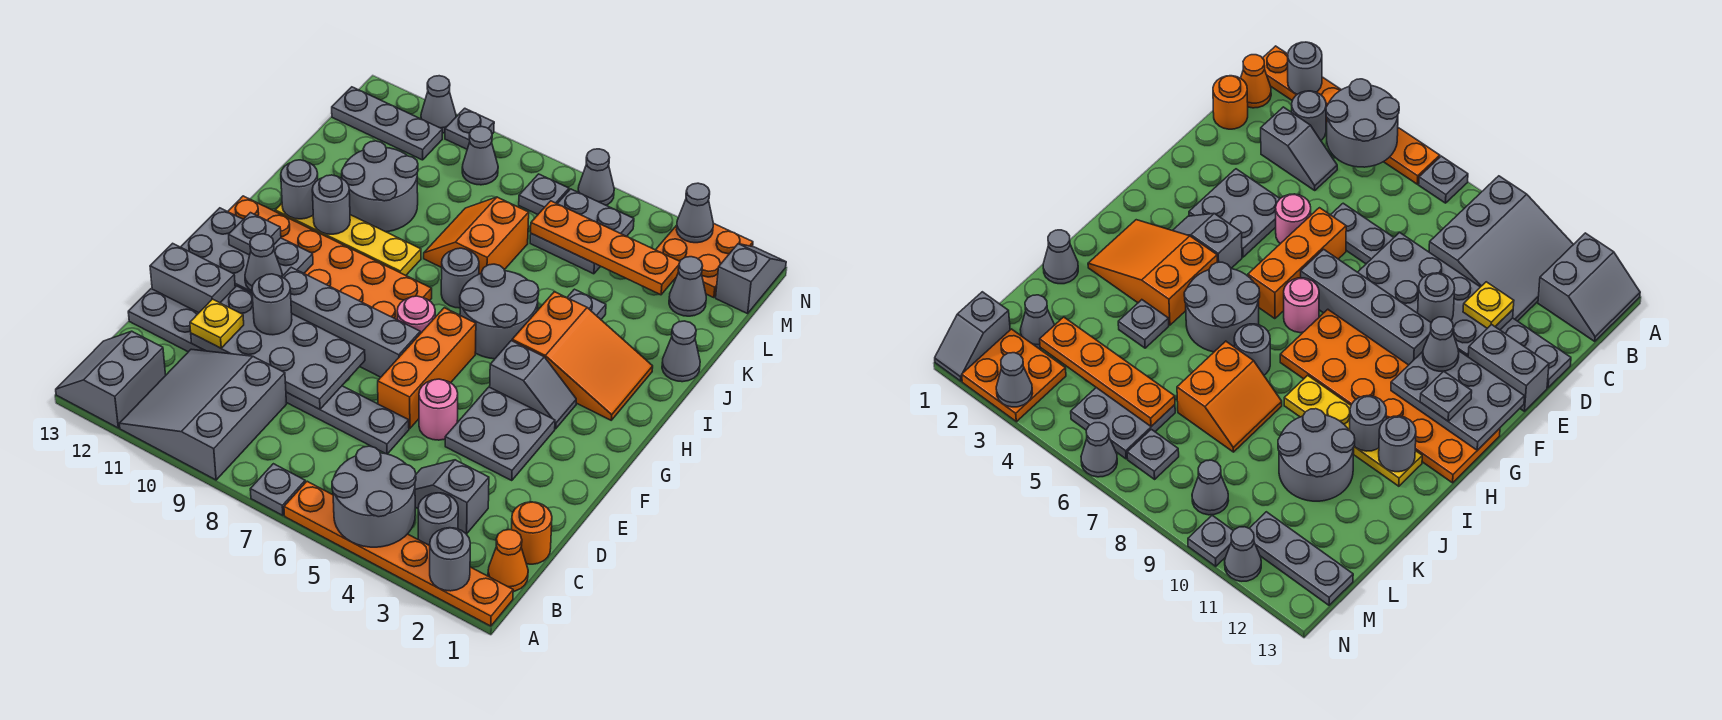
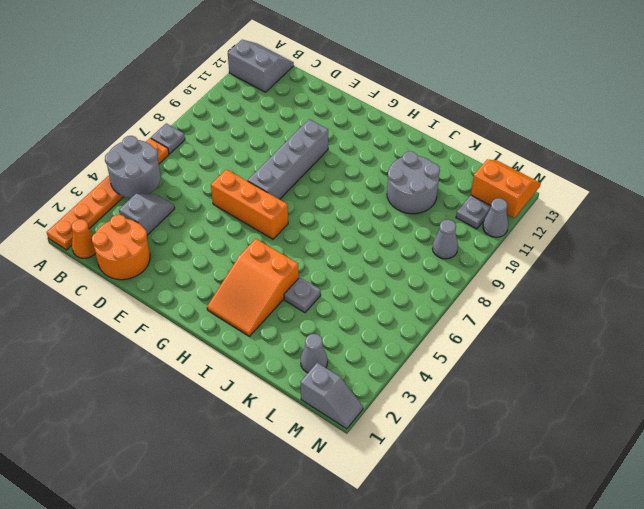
orange 2x2 round brick [92,215,150,280] -> orange 1x1 round brick [512,502,552,564]
orange 2x2 slope [471,159,541,218] -> orange 2x2 slope moved to [424,197,529,274]
none -> grey 3x3 slope [119,349,287,480]
none -> grey 1x1 round brick [418,493,458,546]
none -> grey 1x8 plate [128,289,409,454]
none -> grey 2x2 plate [445,387,555,481]

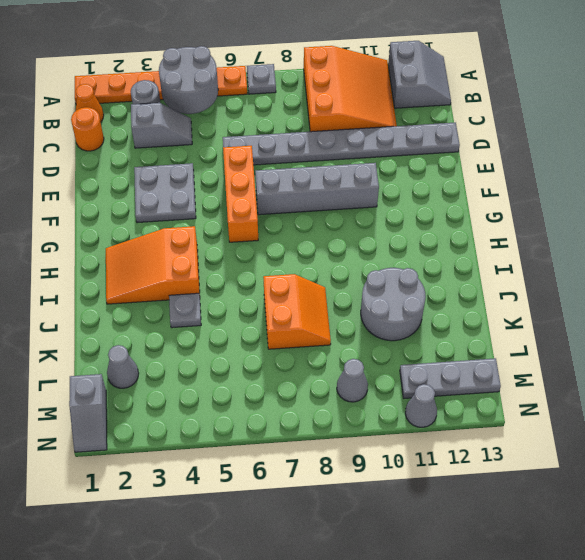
orange 3x3 slope [304,46,397,132] -> grey 3x3 slope [119,349,287,480]
none -> pink 1x1 round brick [419,379,458,440]
none -> grey 1x2 brick [150,243,235,313]
none -> grey 1x2 slope [490,341,576,429]
none -> pink 1x1 round brick [397,296,435,334]

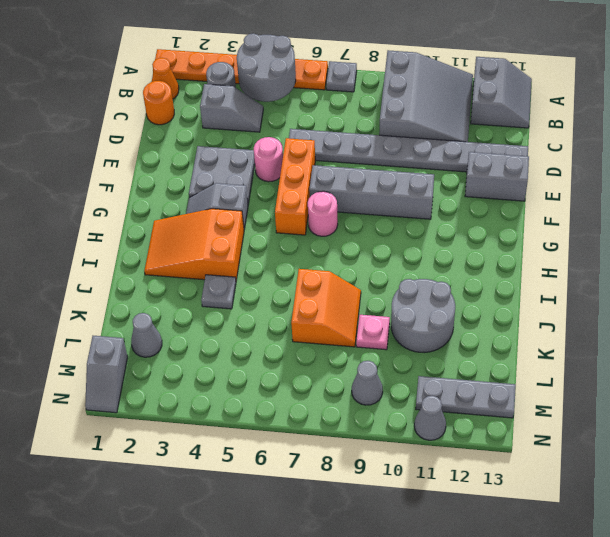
pink 1x1 plate [356,315,390,350] -> none
none -> orange 2x6 plate [228,196,432,319]
none -> grey 2x2 round brick [460,264,539,359]
none -> grey 1x1 round brick [441,248,479,308]
none -> yellow 1x4 plate [275,204,421,275]

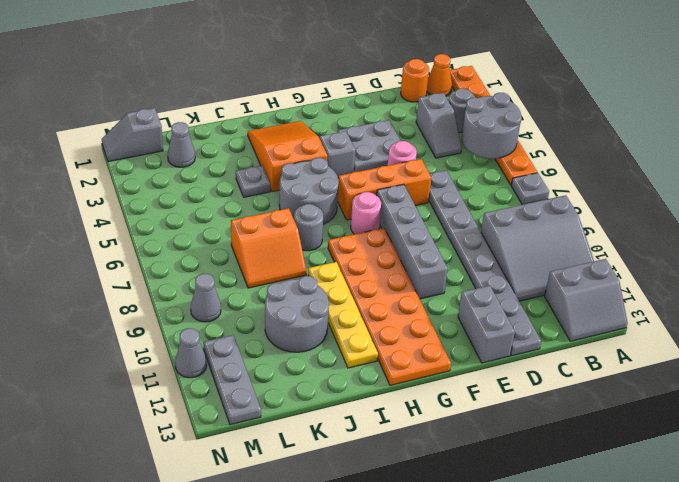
none -> grey 1x1 cone [662,321,700,382]
none -> grey 2x2 plate [530,189,634,274]
none -> orange 2x2 plate [656,223,753,298]
none -> grey 1x1 plate [519,174,569,214]

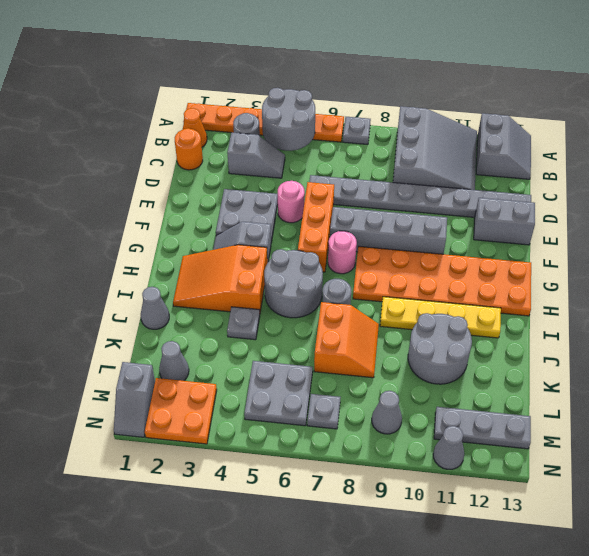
none -> grey 1x1 cone [578,149,614,205]
none -> grey 1x1 plate [445,108,494,149]
none -> grey 1x1 round brick [430,528,470,591]
none -> grey 2x4 plate [191,286,365,409]

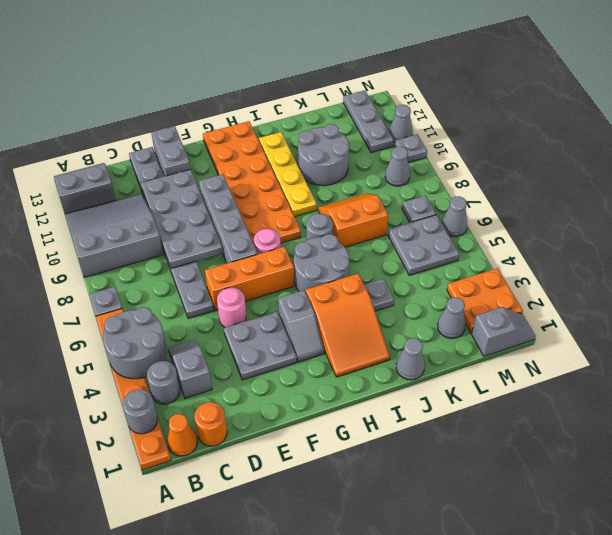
none -> grey 2x3 plate [181,208,313,293]
none -> grey 1x1 round brick [312,175,350,234]
none -> grey 1x1 round brick [281,160,318,219]
none -> orange 1x4 plate [531,201,680,295]

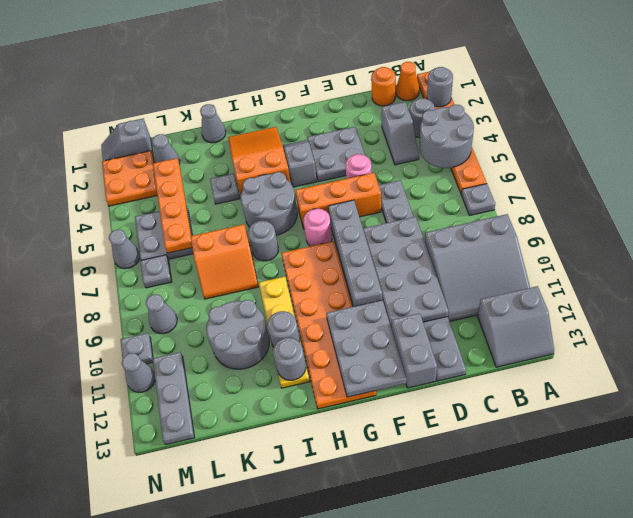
none -> grey 1x1 cone [676,183,713,243]
none -> yellow 1x1 plate [190,299,244,348]
none -> grey 1x1 round brick [252,274,292,335]
none -> grey 1x1 cone [245,234,282,291]

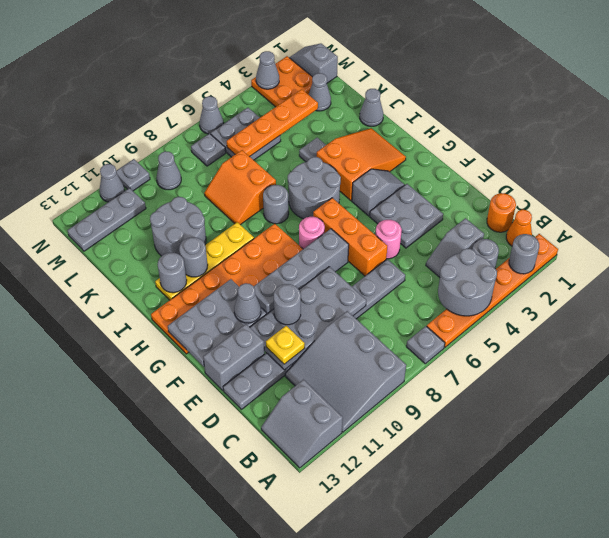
none -> grey 1x1 plate [229,213,281,255]

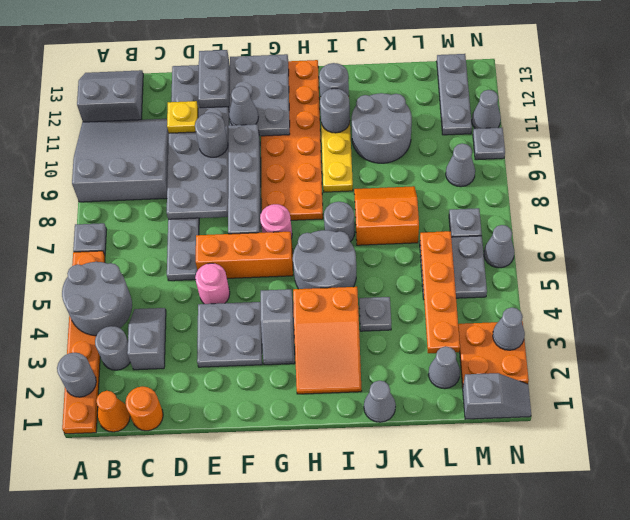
none -> grey 1x1 plate [229,213,281,255]

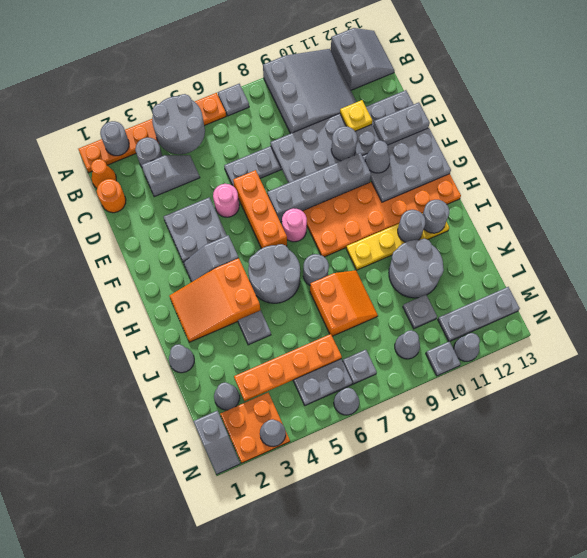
grey 1x1 plate [403,295,437,329] -> grey 1x1 plate moved to [229,213,281,255]

